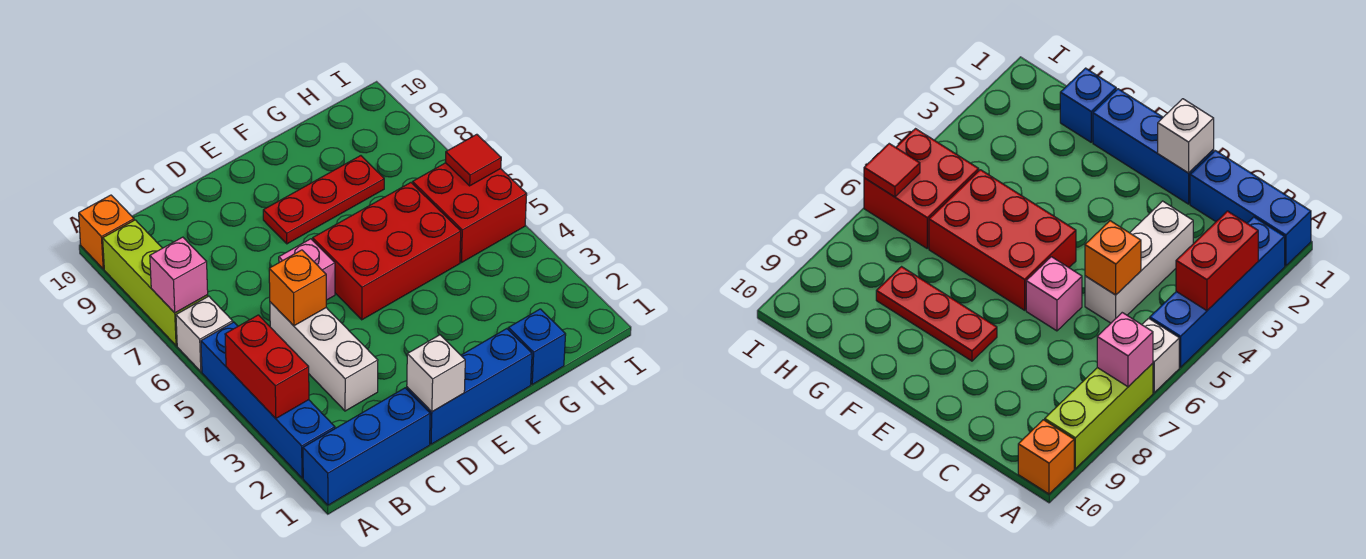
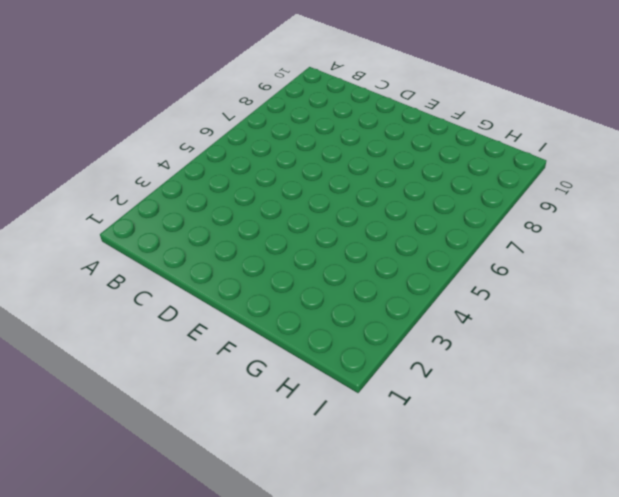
none -> blue 1x3 brick [303,388,430,505]
none -> blue 1x4 brick [201,322,335,478]
none -> white 1x1 brick [176,296,233,371]

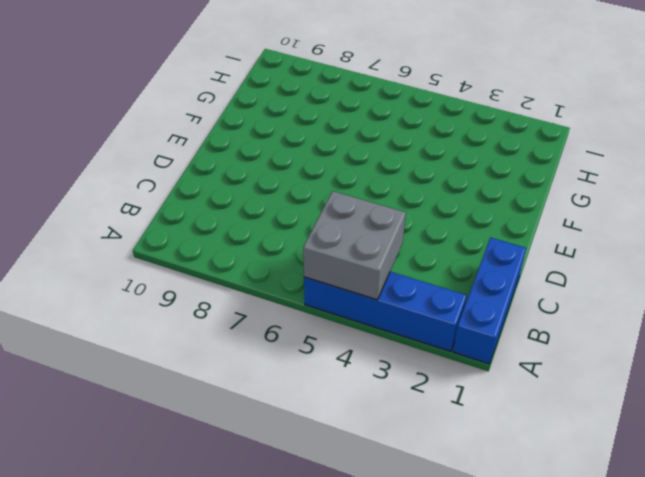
grey 2x2 brick [303,191,406,300] -> red 1x2 brick [225,315,309,418]
none -> white 1x1 brick [176,296,233,371]
none -> lime 1x3 brick [103,220,208,346]
none -> orange 1x1 brick [79,195,134,269]

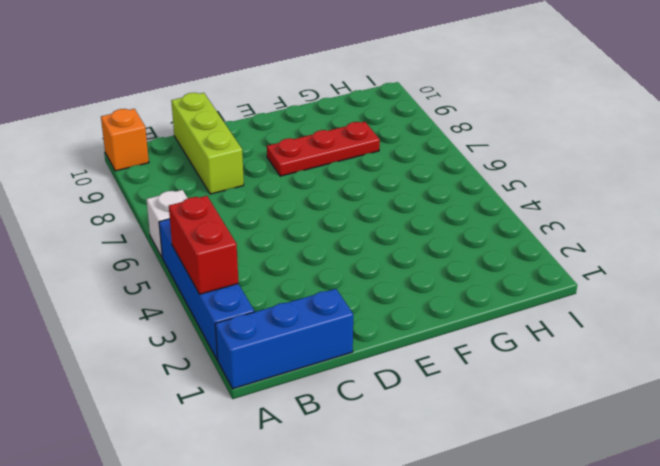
lime 1x3 brick [171,93,244,194] -> lime 1x3 brick moved to [103,220,208,346]
none -> white 1x3 brick [270,302,378,411]
none -> blue 1x3 brick [407,329,532,444]
none -> pink 1x1 brick [279,239,335,300]

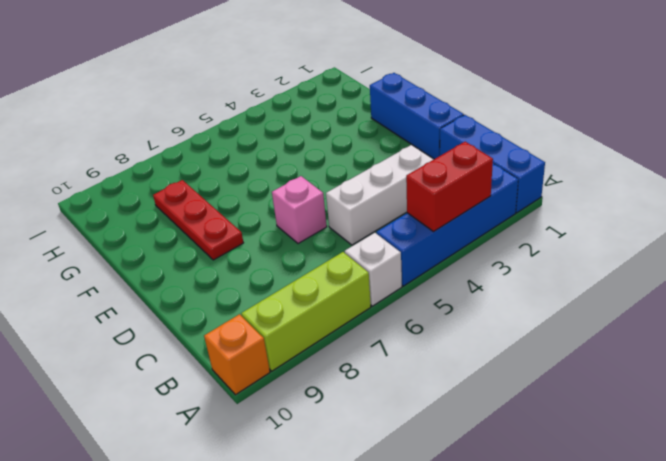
none -> red 2x3 brick [313,183,461,320]
none -> blue 1x1 brick [508,309,566,384]
none -> red 2x2 brick [413,163,527,263]

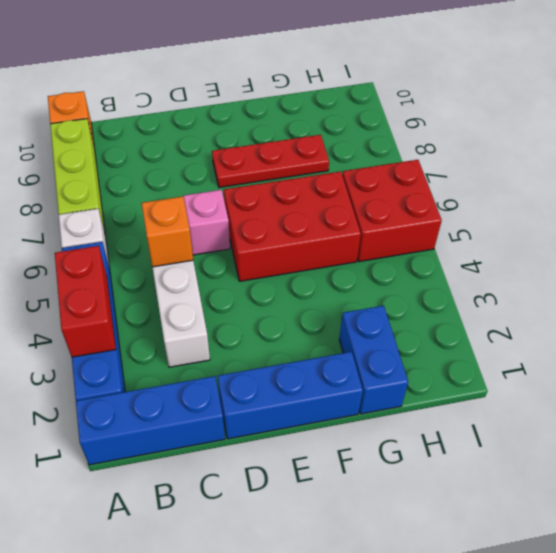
blue 1x2 brick [339,306,408,414] -> blue 1x1 brick [508,309,566,384]
none -> pink 1x1 brick [150,237,208,313]
none -> white 1x1 brick [407,335,465,412]
none -> red 1x1 tile [445,134,501,186]

